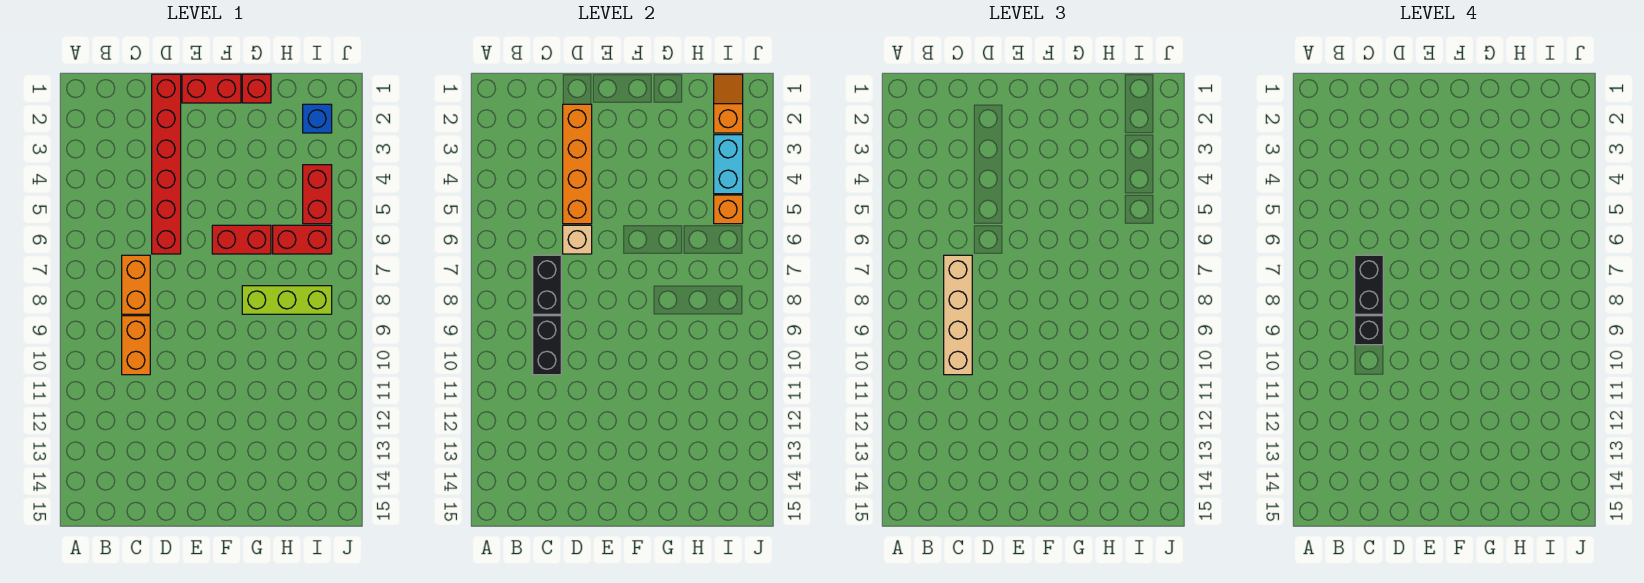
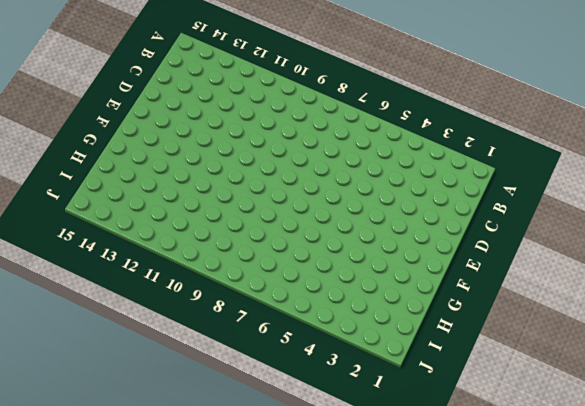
none -> orange 1x2 brick [122,255,150,314]
none -> orange 1x2 brick [122,316,150,375]
none -> red 1x6 brick [152,74,181,254]

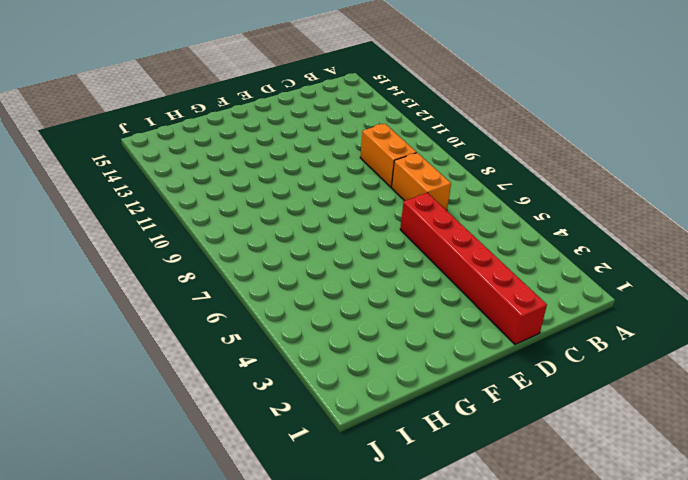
none -> red 1x2 brick [182,74,241,103]
none -> red 1x2 brick [212,225,271,254]
none -> red 1x1 brick [242,74,271,103]

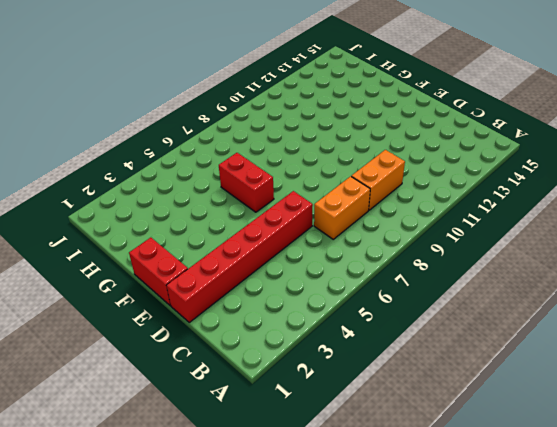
none -> red 1x1 brick [242,74,271,103]
none -> lime 1x3 brick [242,286,332,314]
none -> red 1x2 brick [273,225,332,254]

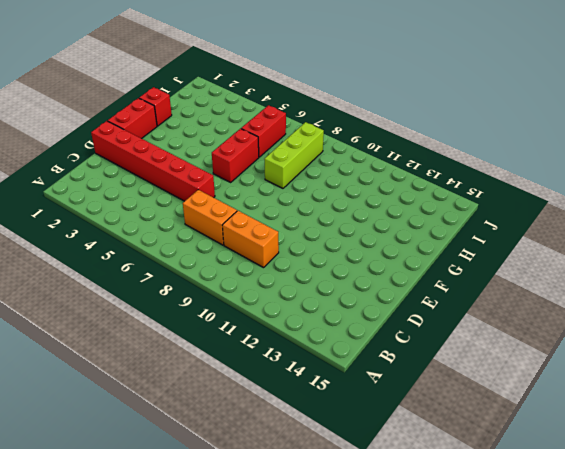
none -> blue 1x1 brick [303,104,332,133]
none -> red 1x2 brick [303,165,332,224]
none -> black 1x2 brick [533,255,561,314]

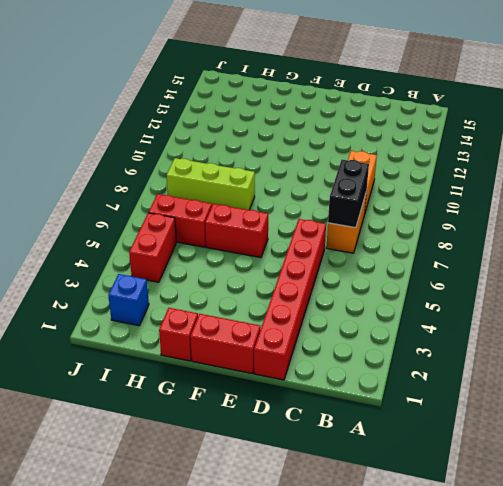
none -> black 1x2 brick [533,316,561,375]
none -> orange 1x4 brick [563,104,592,224]
none -> tan 1x1 brick [563,225,592,254]

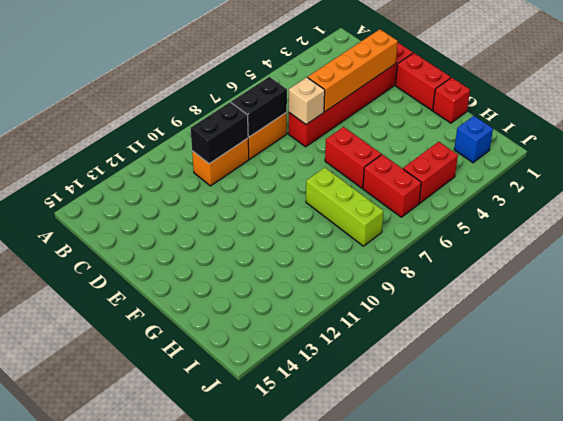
none -> orange 1x2 slope [714,74,743,133]
none -> cyan 1x2 brick [714,135,743,194]
none -> orange 1x1 brick [714,195,743,224]

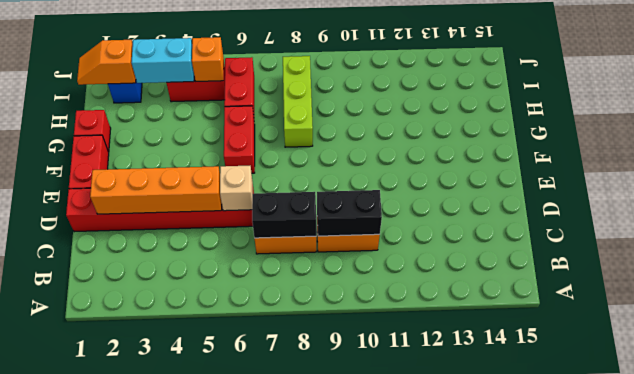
none -> tan 1x4 brick [944,255,972,375]
none -> black 1x2 brick [1355,255,1383,314]
none -> black 1x1 brick [1355,316,1383,345]

